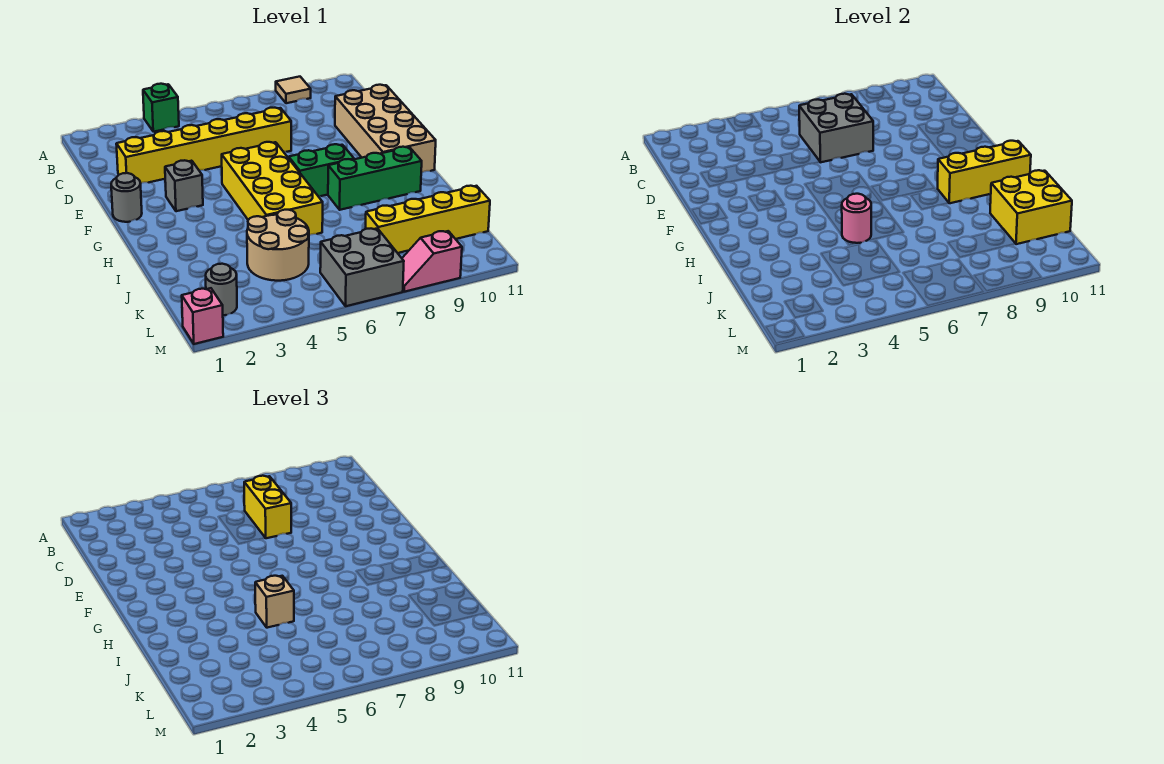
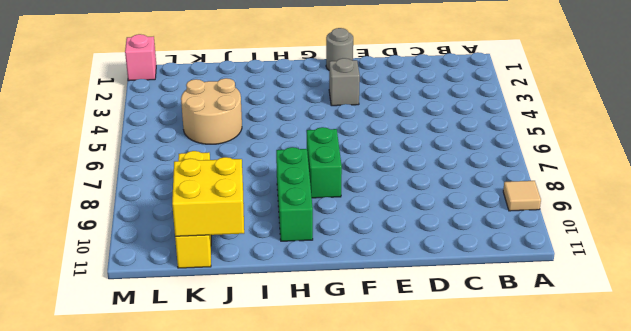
none -> green 1x1 brick [143,84,179,132]
none -> yellow 1x6 brick [116,108,291,183]
none -> tan 2x4 brick [335,85,436,173]

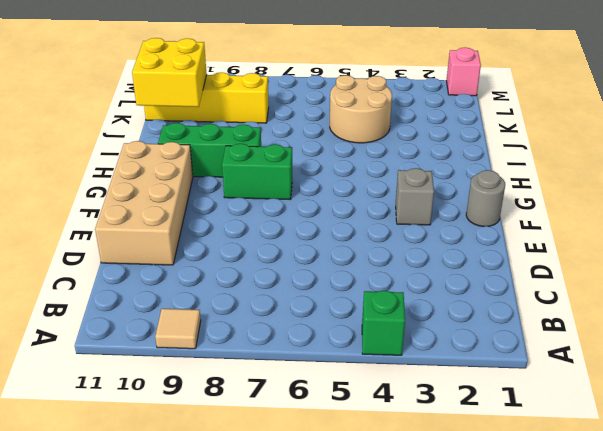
none -> yellow 1x6 brick [116,108,291,183]
none -> yellow 2x4 brick [222,142,323,235]
none -> grey 1x1 round brick [206,264,237,315]

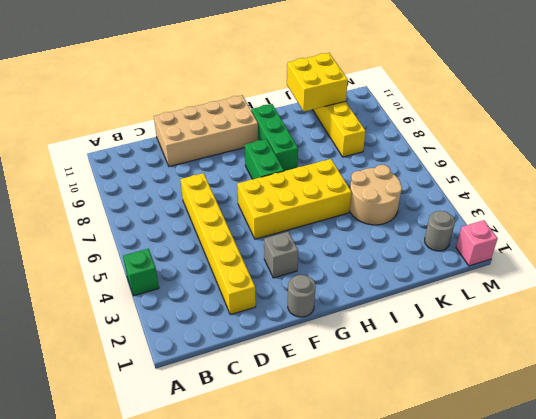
none -> tan 1x1 tile [276,77,311,103]
none -> grey 2x2 brick [320,228,404,306]
none -> pink 1x2 slope [402,231,462,292]

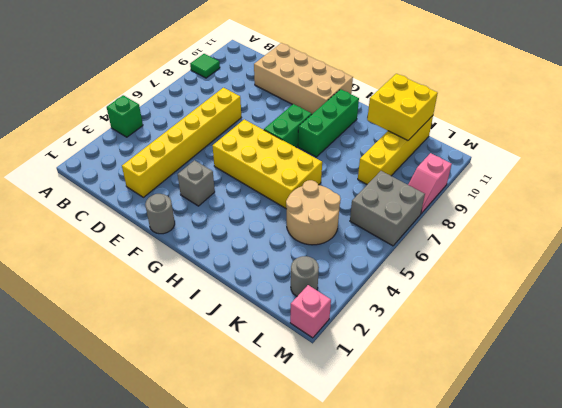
green 1x1 tile [190,54,220,78] -> tan 1x1 tile [276,77,311,103]
none -> grey 2x2 brick [799,94,873,162]
none -> yellow 1x3 brick [938,141,1031,203]
none -> pink 1x1 round brick [842,194,871,243]

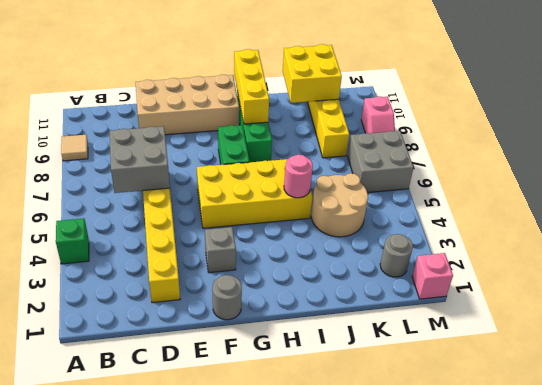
none -> yellow 1x2 brick [244,476,291,538]
none -> tan 1x1 brick [255,576,294,628]

